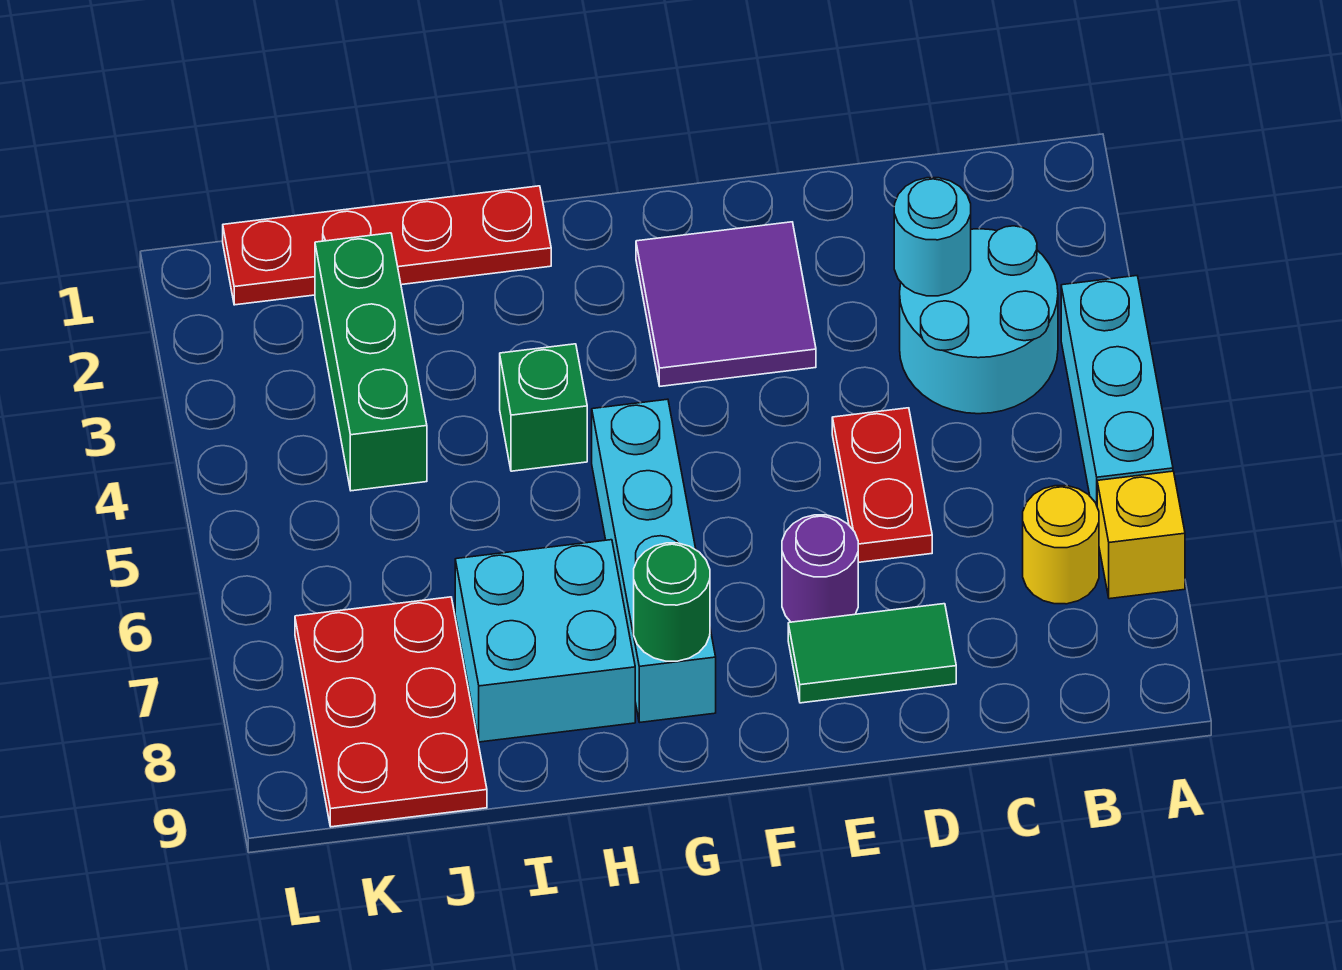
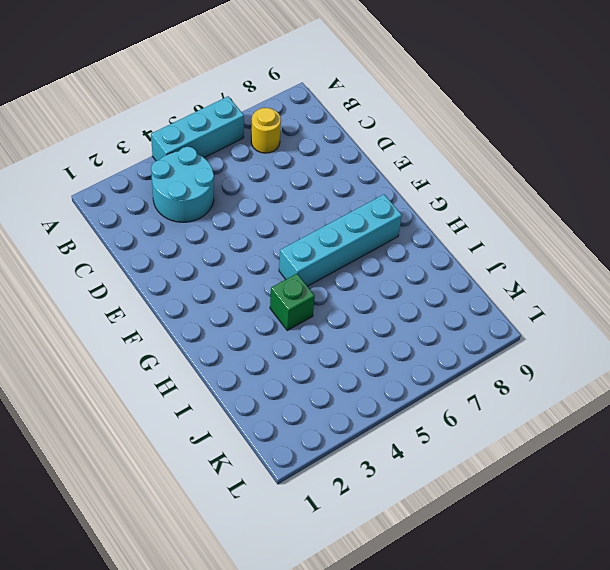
none -> yellow 1x1 brick [1097,471,1185,599]
none -> red 1x2 plate [832,408,932,562]
none -> green 1x2 tile [788,604,956,703]

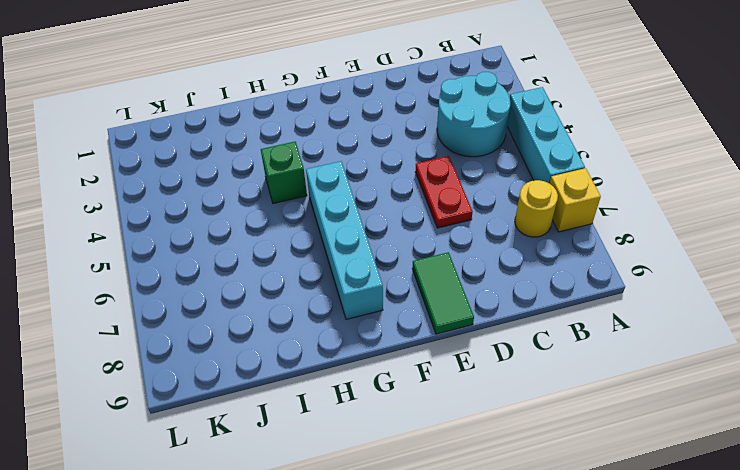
green 1x2 tile [412,252,474,334] -> green 1x2 tile turned to [788,604,956,703]
none -> purple 2x2 tile [636,222,816,386]
none -> purple 1x1 round brick [782,515,858,622]
none -> red 1x4 plate [223,186,551,305]

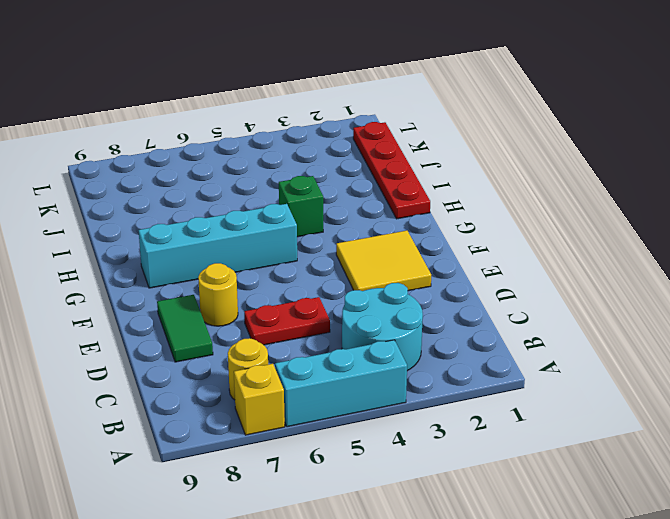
yellow 2x2 tile [336,231,431,291] -> purple 2x2 tile [636,222,816,386]
yellow 1x1 round brick [198,263,238,326] -> purple 1x1 round brick [782,515,858,622]
none -> cyan 2x2 brick [455,540,635,742]
none -> green 1x3 brick [315,233,427,491]
none -> red 2x3 plate [295,597,487,827]

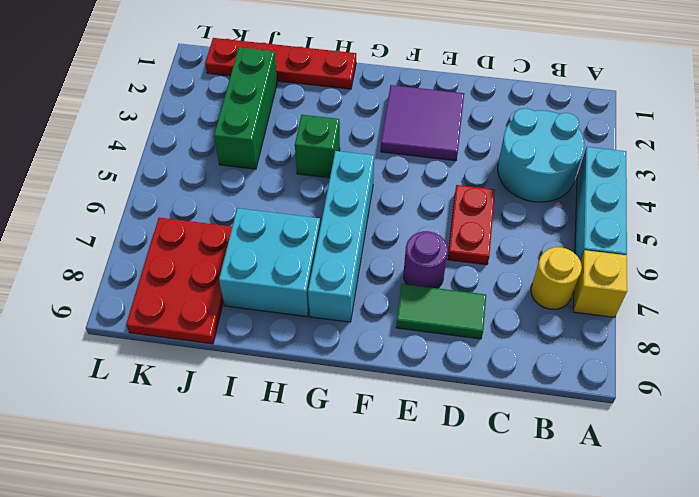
none -> cyan 1x1 round brick [894,178,971,296]
none -> green 1x1 round brick [634,543,710,661]

